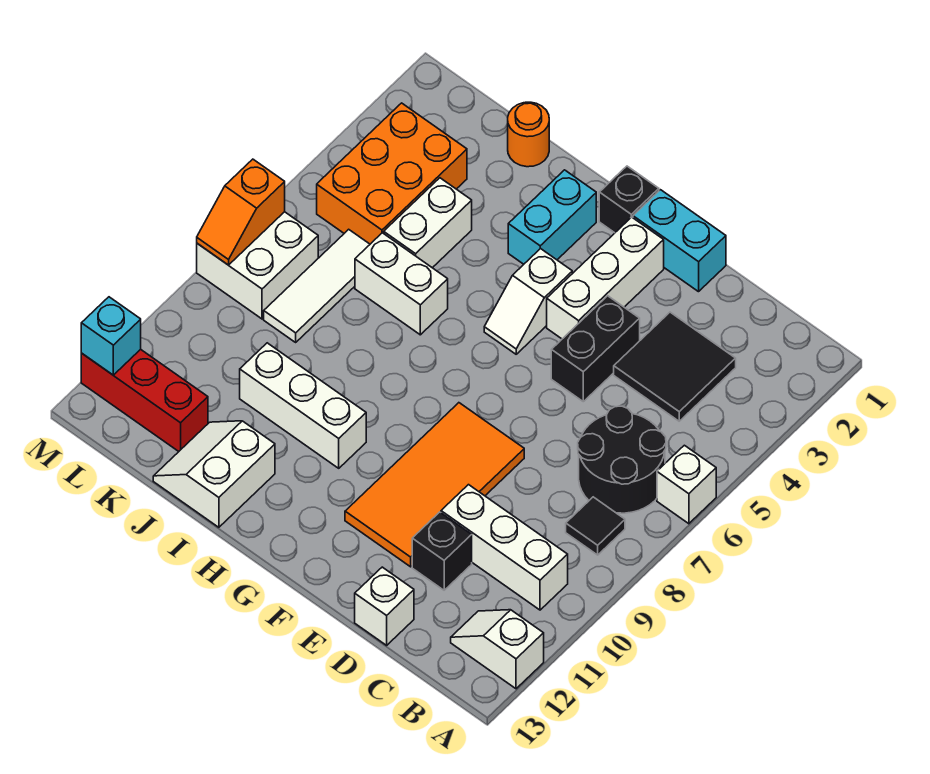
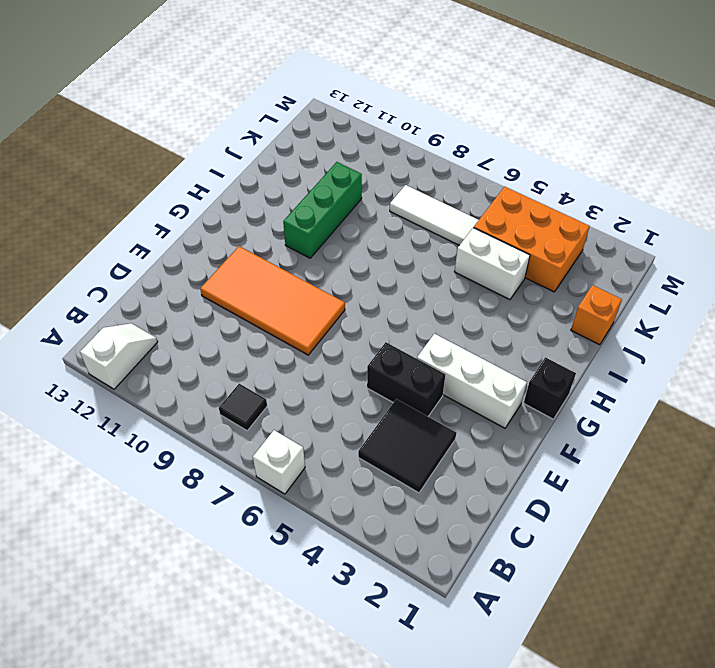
green 1x3 brick [283,162,362,258] -> white 1x3 brick [240,343,366,468]
orange 1x1 brick [571,285,622,345] -> orange 1x1 round brick [508,102,549,167]
none -> black 2x2 round brick [578,406,666,513]
none -> white 1x3 brick [441,485,568,610]
none -> black 1x1 brick [412,512,472,590]

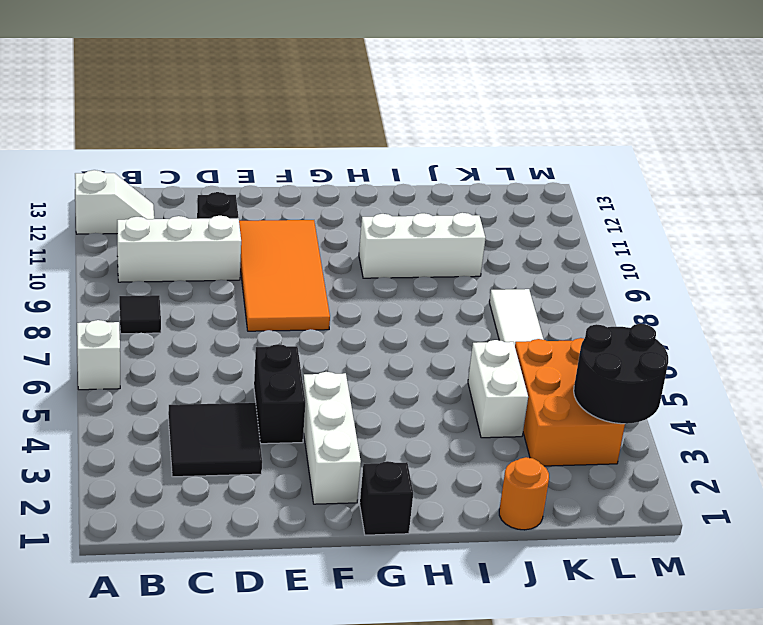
black 2x2 round brick [574,324,668,424] -> black 2x2 round brick moved to [578,406,666,513]
none -> white 1x1 brick [355,567,414,645]
none -> cyan 1x2 brick [633,190,726,292]
none -> white 1x2 slope [484,248,572,354]

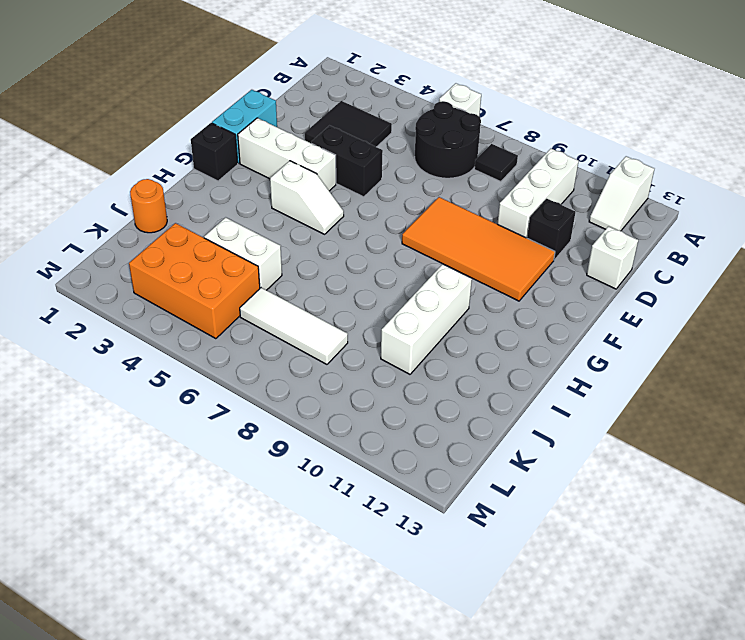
none -> cyan 1x2 brick [508,170,596,264]
none -> white 1x2 brick [355,233,448,335]
none -> white 2x2 slope [153,421,275,527]

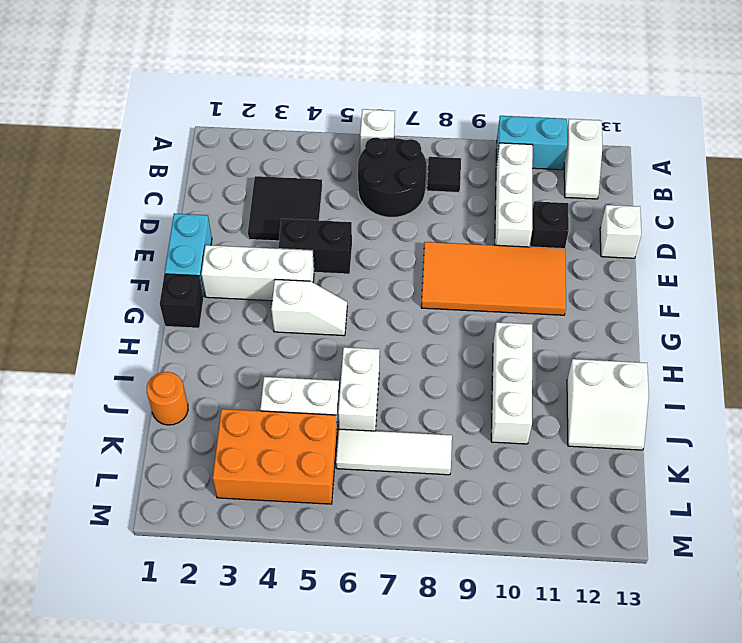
cyan 1x2 brick [496,116,567,170] -> cyan 1x2 brick moved to [508,170,596,264]
none -> red 1x3 brick [81,349,208,451]
none -> white 2x2 brick [197,212,318,319]
none -> orange 1x2 slope [197,159,285,265]

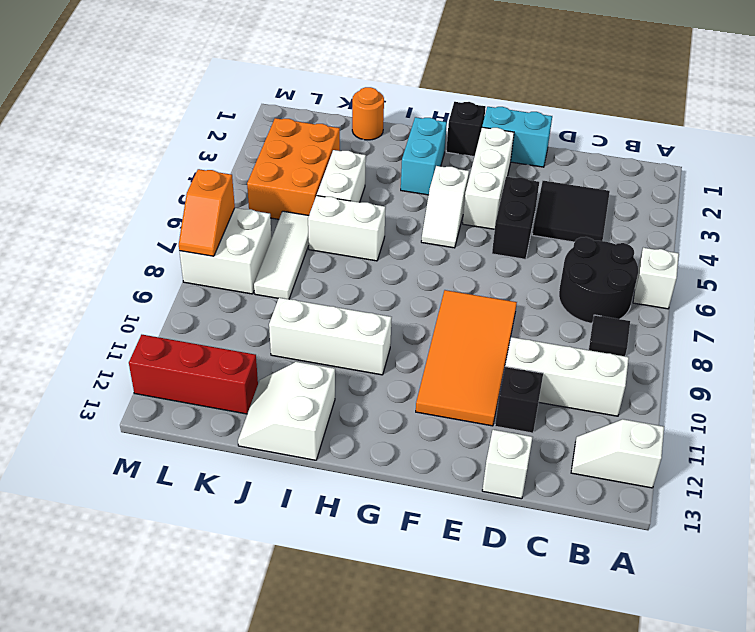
none -> cyan 1x1 brick [81,297,141,375]

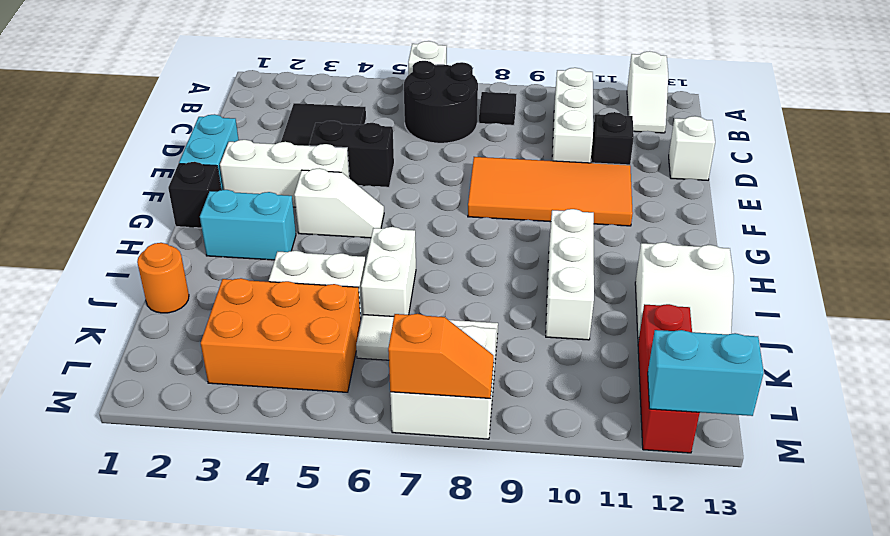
cyan 1x2 brick [648,330,764,416] -> cyan 1x1 brick [81,297,141,375]

